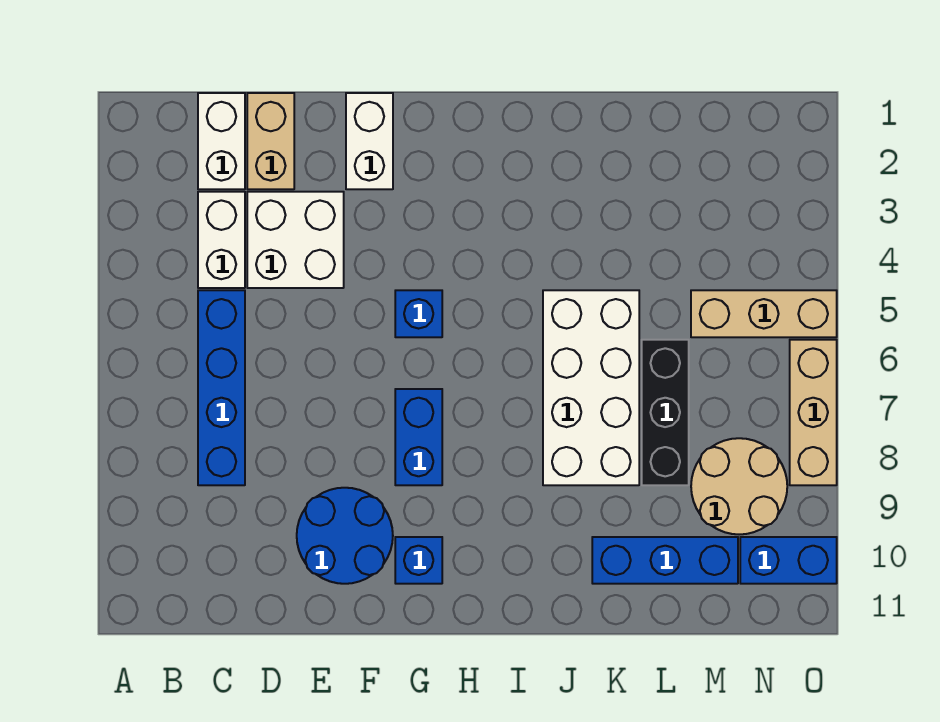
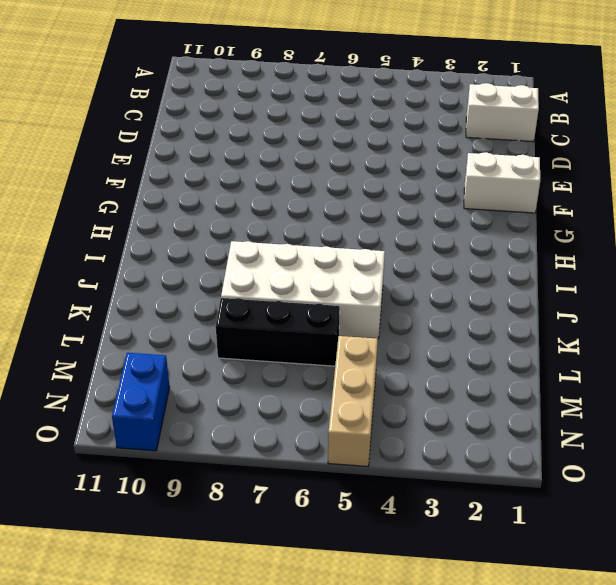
none -> white 1x2 brick [198,192,245,288]
none -> blue 1x4 brick [198,290,245,485]
none -> tan 1x2 brick [247,93,294,189]

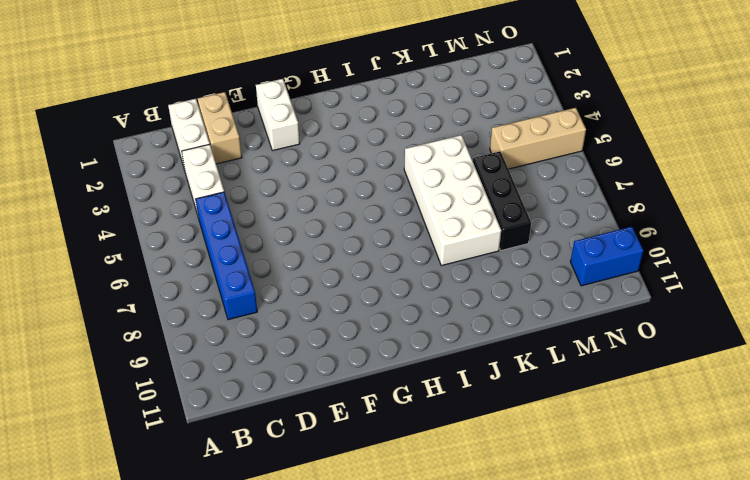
none -> white 2x2 brick [247,192,344,288]
none -> blue 2x2 round brick [297,488,393,584]
none -> blue 1x1 brick [395,290,442,337]

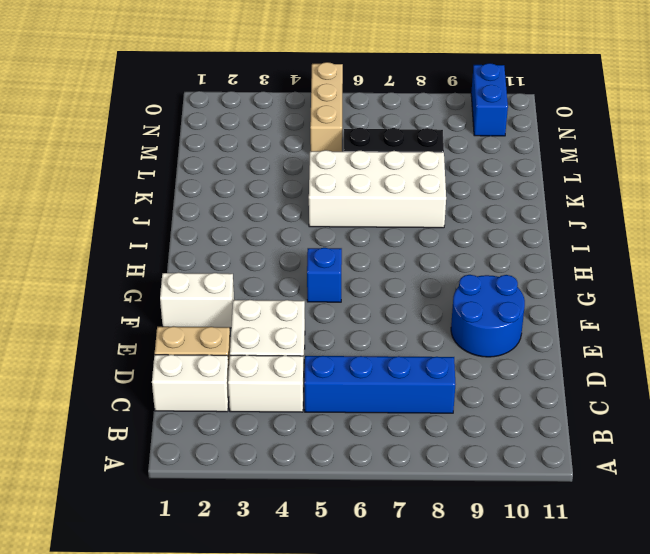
none -> blue 1x2 brick [395,389,442,485]
none -> blue 1x1 brick [395,537,442,584]
none -> blue 1x3 brick [592,537,738,584]

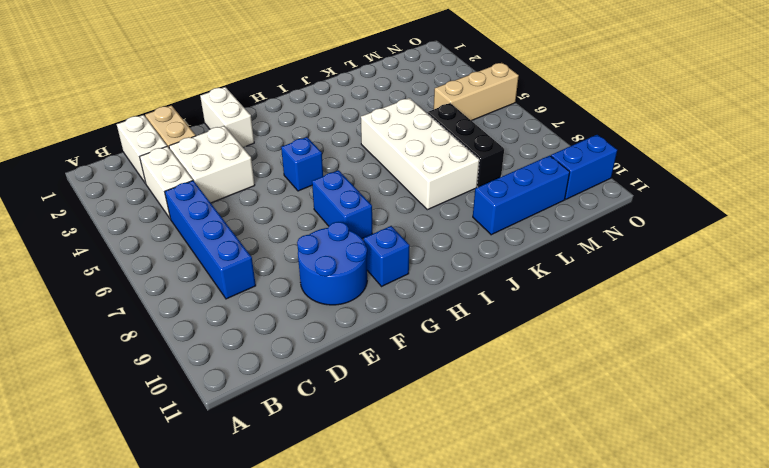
none -> tan 2x2 round brick [691,438,787,534]
none -> tan 1x3 brick [790,340,837,485]

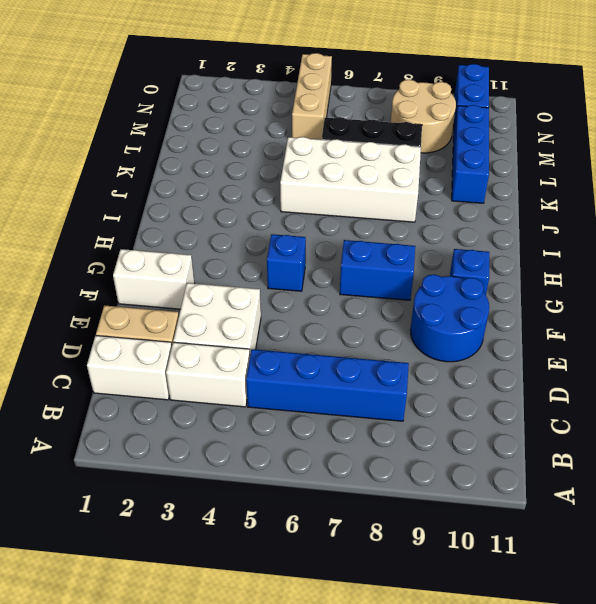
none -> tan 1x3 brick [790,340,837,485]

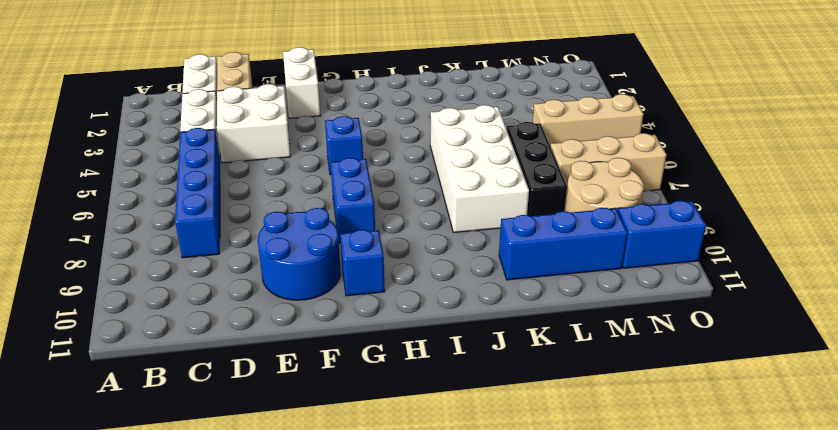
tan 1x3 brick [550,133,666,191] -> tan 1x3 brick turned to [790,340,837,485]

